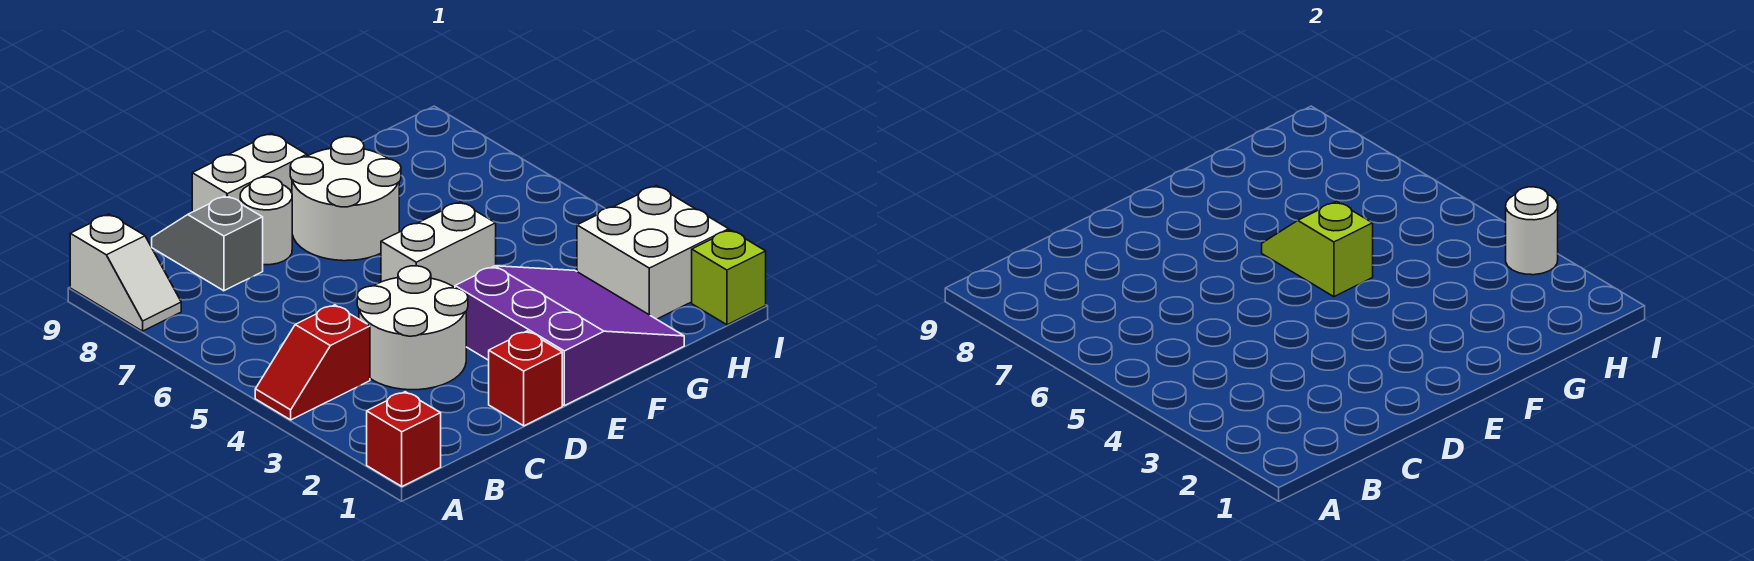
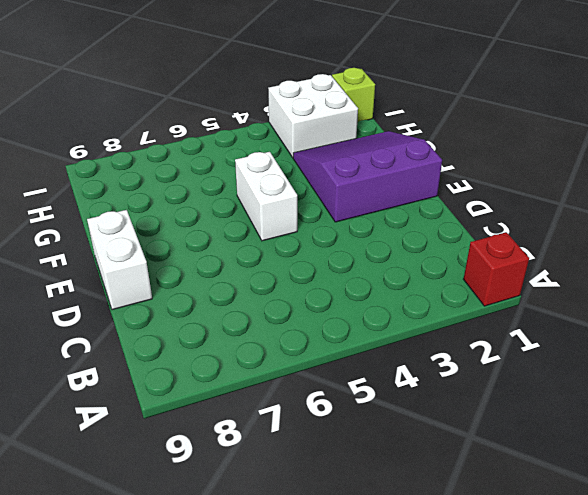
none -> red 1x2 slope [255,305,370,420]
none -> white 1x2 slope [70,214,181,331]
none -> white 2x2 round brick [357,266,468,390]

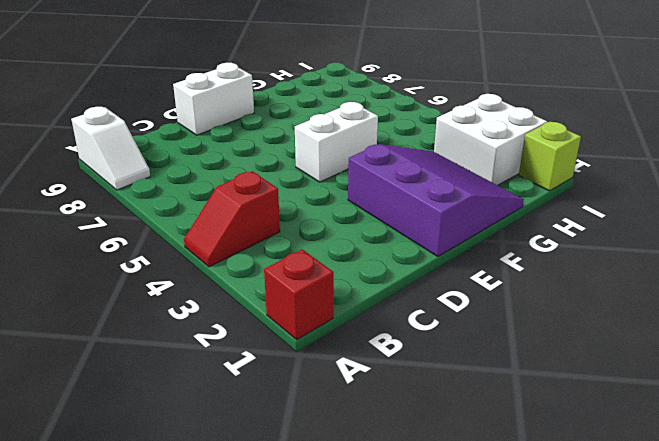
none -> white 2x2 round brick [357,266,468,390]
none -> grey 1x2 slope [152,195,263,291]
none -> red 1x1 brick [489,331,562,426]

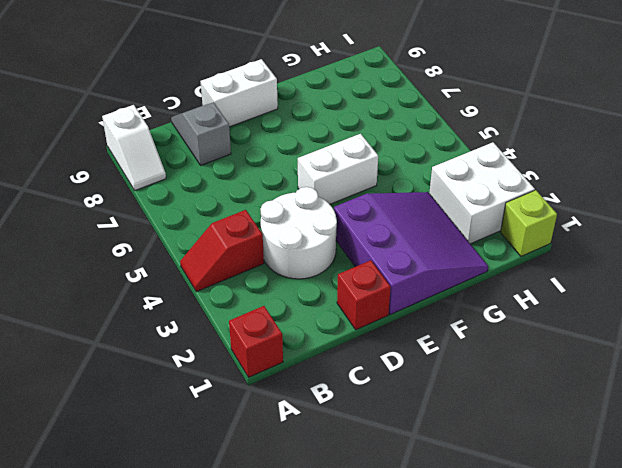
none -> white 1x1 round brick [240,177,292,265]
none -> white 2x2 round brick [290,137,401,261]
none -> lime 1x2 slope [1262,201,1373,297]

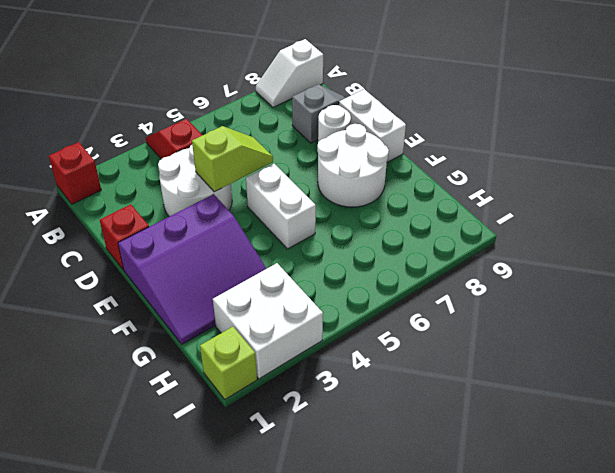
lime 1x2 slope [192,126,273,192] -> lime 1x2 slope moved to [1262,201,1373,297]
none -> white 1x1 round brick [1506,187,1558,275]

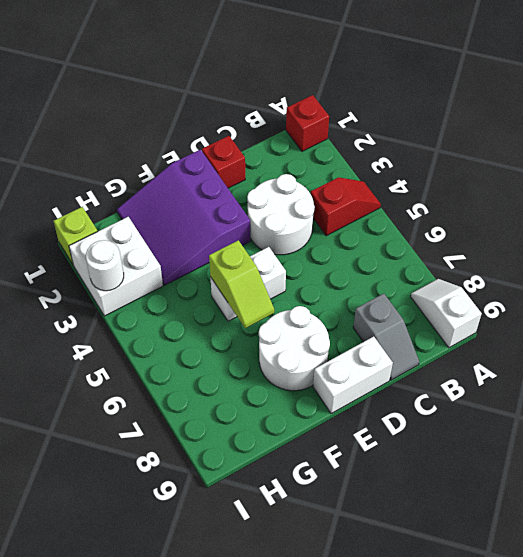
none -> white 1x1 round brick [240,177,292,265]

